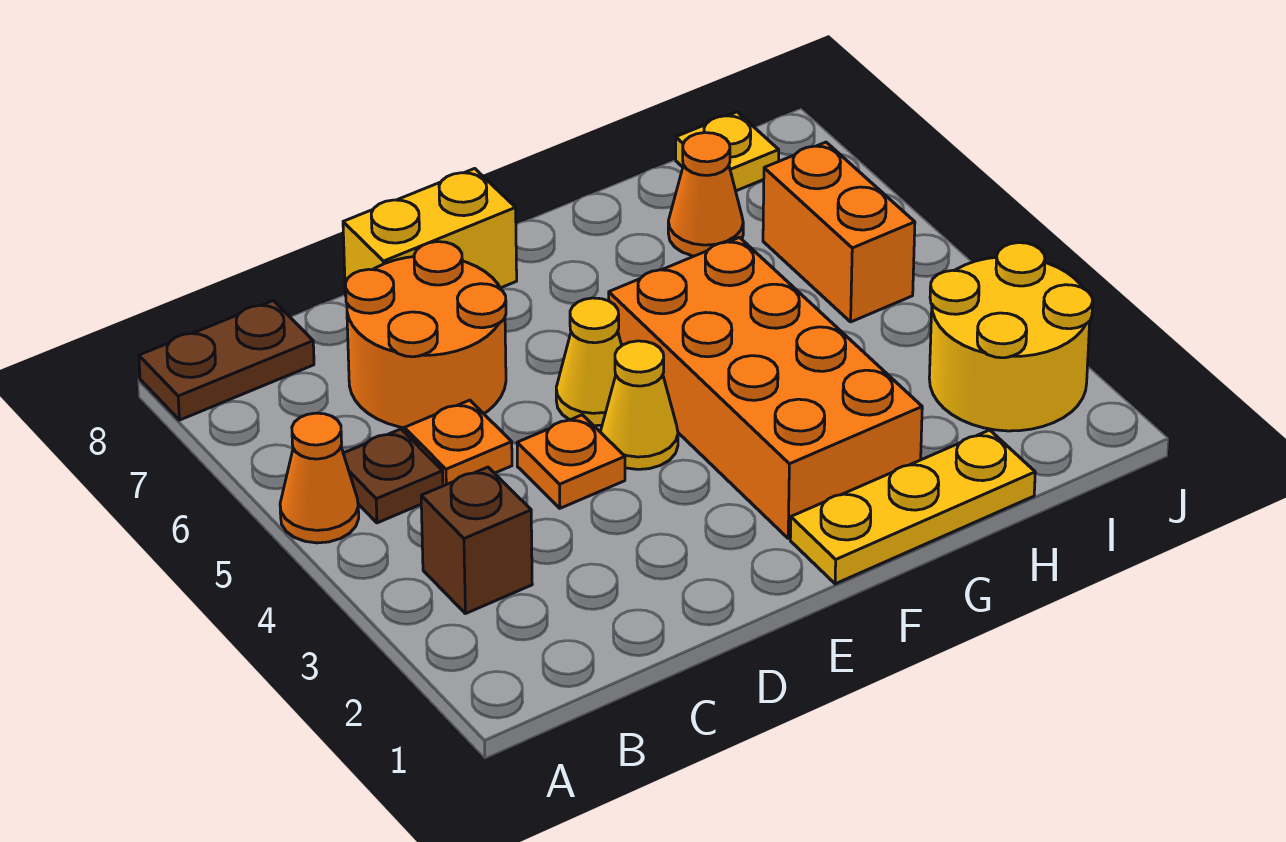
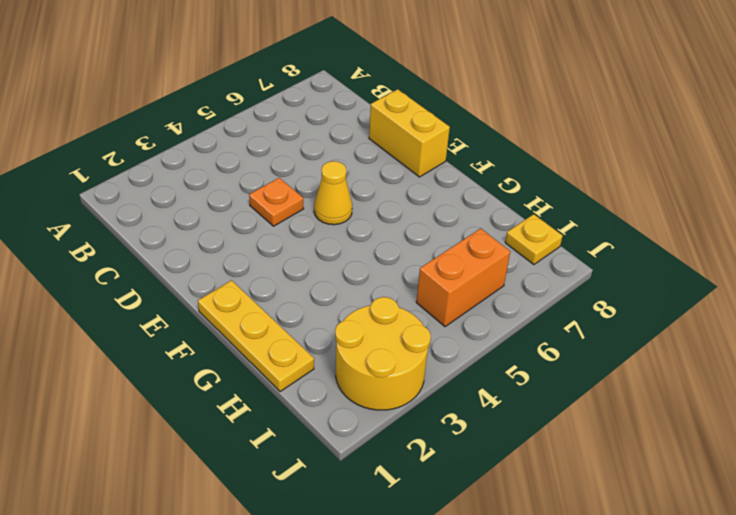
none -> orange 1x1 cone [280,413,359,543]
none -> brown 1x2 plate [139,301,314,420]
none -> brown 1x1 brick [421,467,532,614]

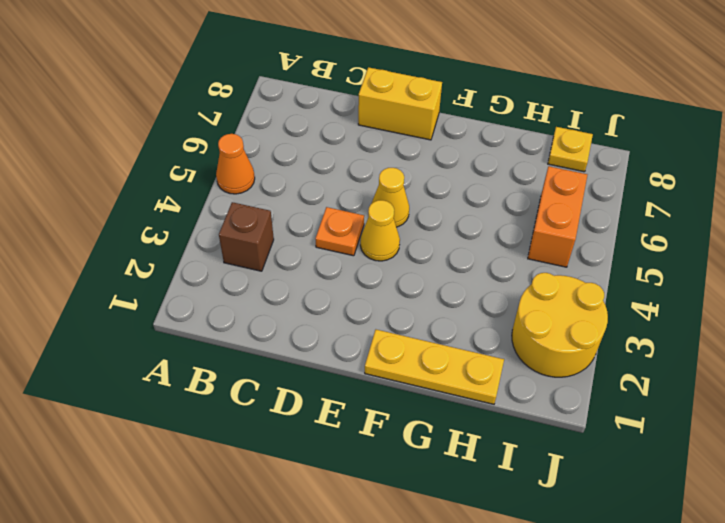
none -> brown 1x2 plate [139,301,314,420]
none -> brown 1x1 plate [343,429,443,523]
none -> orange 1x1 plate [404,400,512,486]

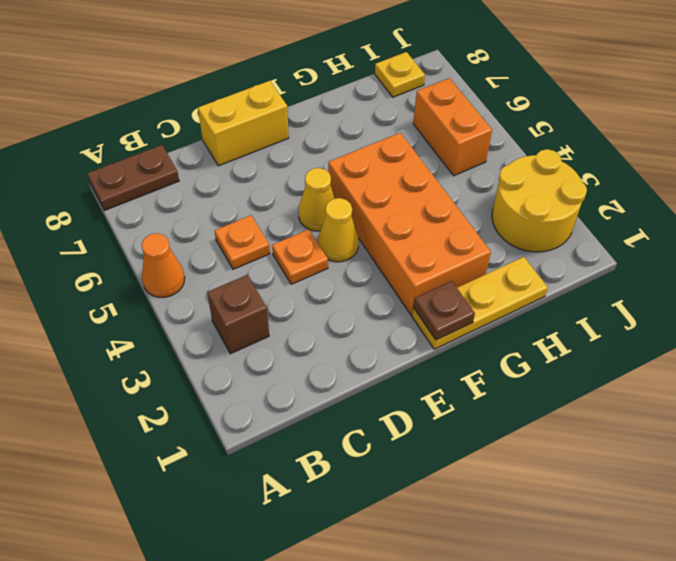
brown 1x1 plate [413,281,475,340] -> brown 1x1 plate moved to [343,429,443,523]
none -> orange 2x2 round brick [345,242,506,428]
none -> orange 1x1 cone [668,133,743,256]

